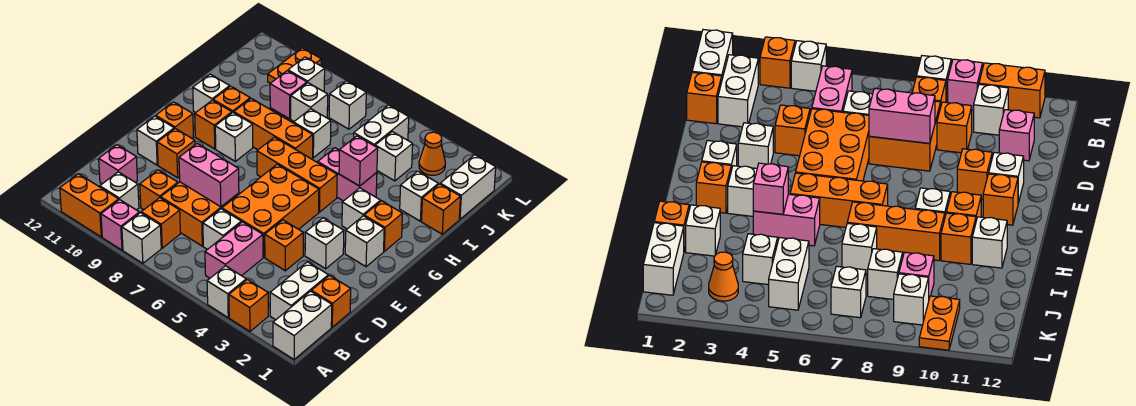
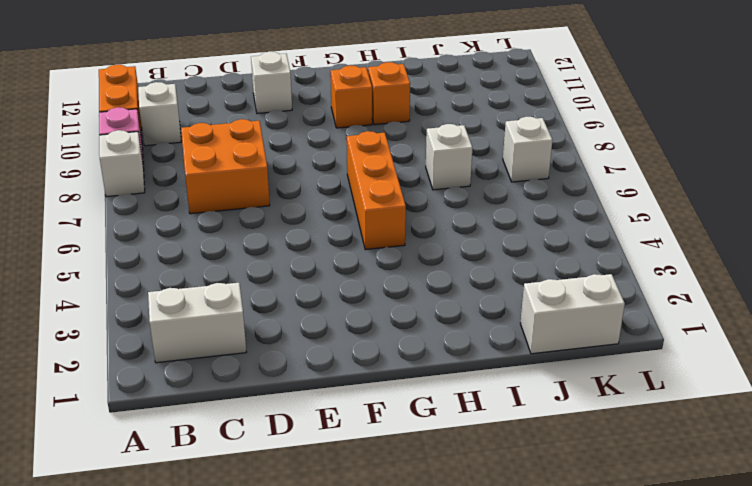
none -> white 1x2 brick [273,291,332,359]
none -> orange 1x1 brick [229,280,268,331]
none -> white 1x1 brick [207,266,246,317]
none -> pink 1x2 brick [205,222,263,278]

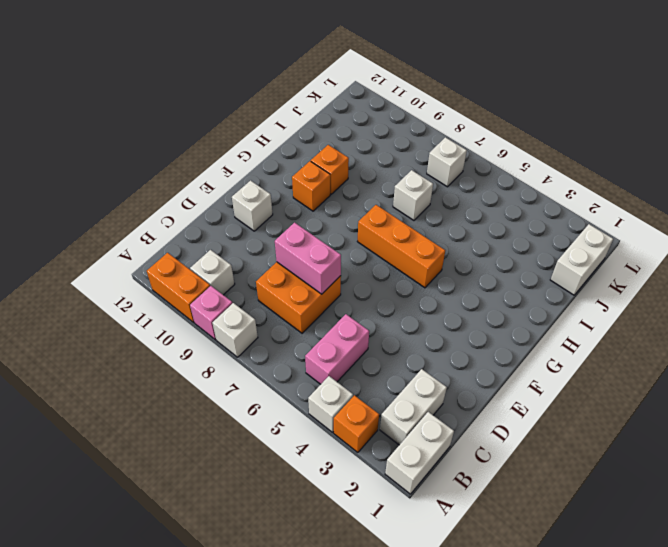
none -> orange 1x1 brick [141,198,180,248]
none -> orange 1x1 brick [311,276,351,327]
none -> white 1x1 brick [203,209,241,250]
none -> orange 1x1 brick [140,170,178,210]

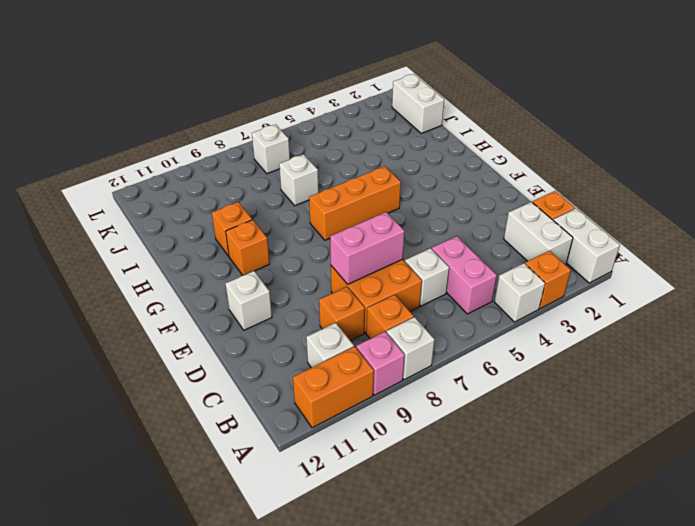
none -> pink 1x1 brick [99,145,137,184]
none -> orange 1x1 brick [265,220,303,271]
none -> orange 2x3 brick [222,164,319,257]
none -> white 1x1 brick [305,218,344,269]

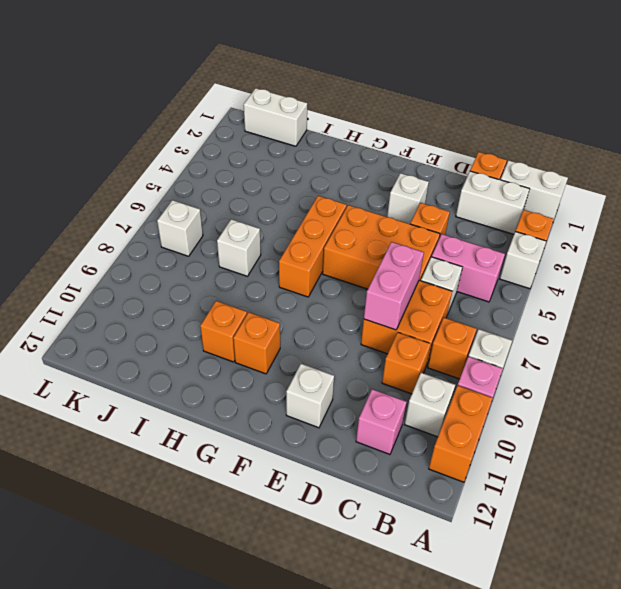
none -> orange 1x1 brick [157,129,195,178]
none -> white 1x1 brick [345,216,384,267]
none -> orange 1x1 brick [156,102,193,138]
none -> orange 1x1 brick [364,201,402,251]

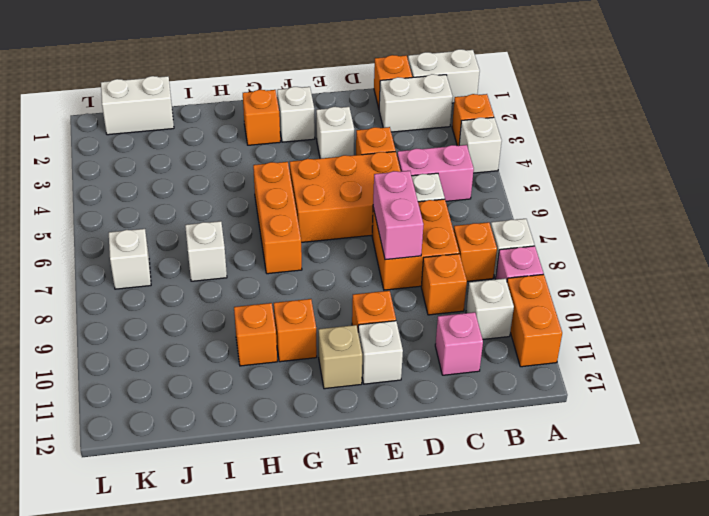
tan 1x1 brick [318,325,362,389] -> orange 1x1 brick [156,102,193,138]
none -> white 1x1 brick [342,188,381,229]
none -> white 1x1 brick [215,113,253,161]
none -> pink 1x2 brick [318,148,377,201]
none -> orange 1x3 brick [234,98,313,159]

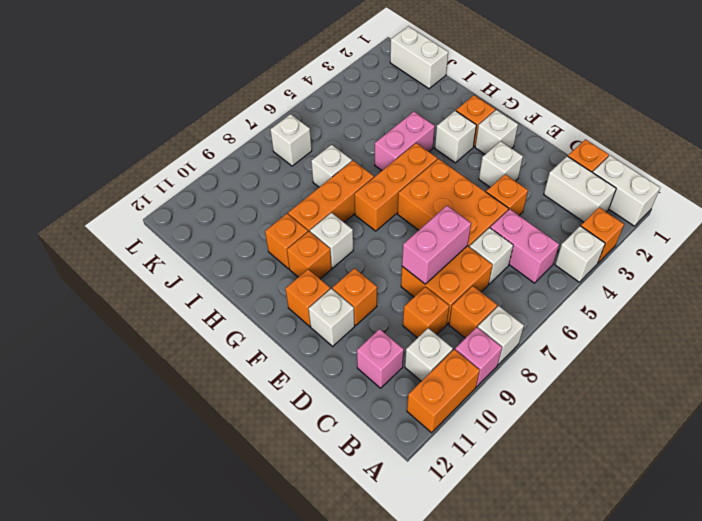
none -> white 1x1 brick [193,74,230,112]
none -> orange 1x1 brick [421,184,460,234]
none -> white 1x1 brick [400,171,438,221]
none -> white 1x1 brick [375,132,413,181]

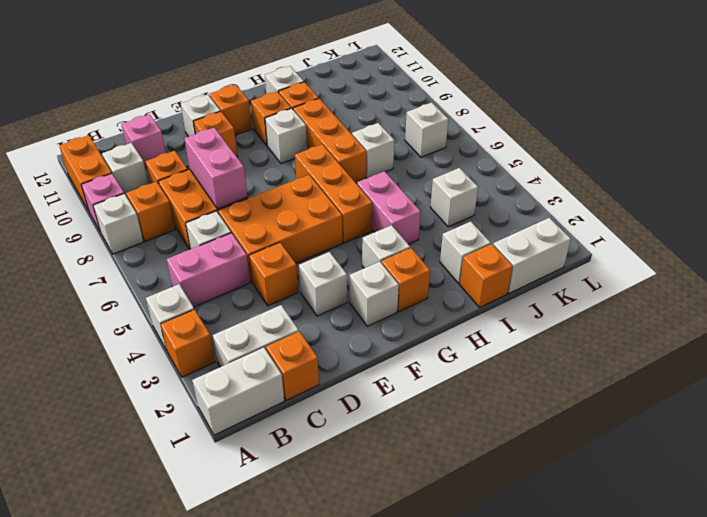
none -> white 1x2 brick [354,105,409,146]
none -> white 1x1 brick [291,83,328,121]
none -> pink 1x1 brick [270,71,307,119]
none -> orange 1x1 cone [419,132,445,175]

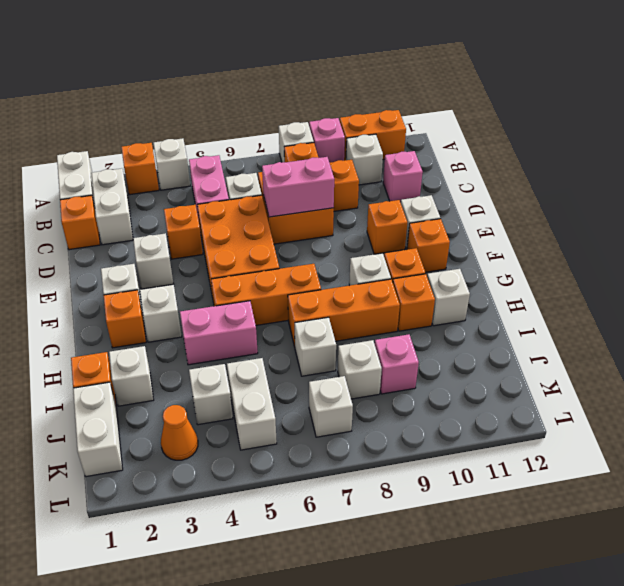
none -> white 1x1 brick [288,57,325,92]
none -> orange 1x2 plate [268,48,321,83]
none -> pink 1x1 brick [339,136,378,186]

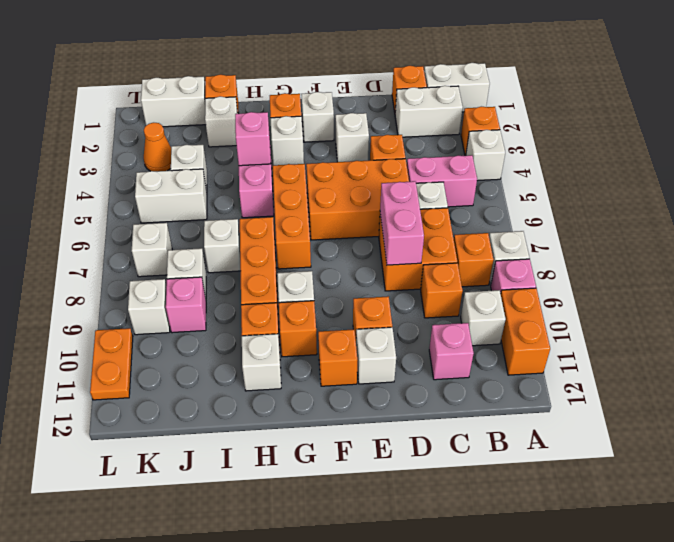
orange 1x2 plate [90,328,133,400] -> orange 1x2 plate turned to [268,48,321,83]

